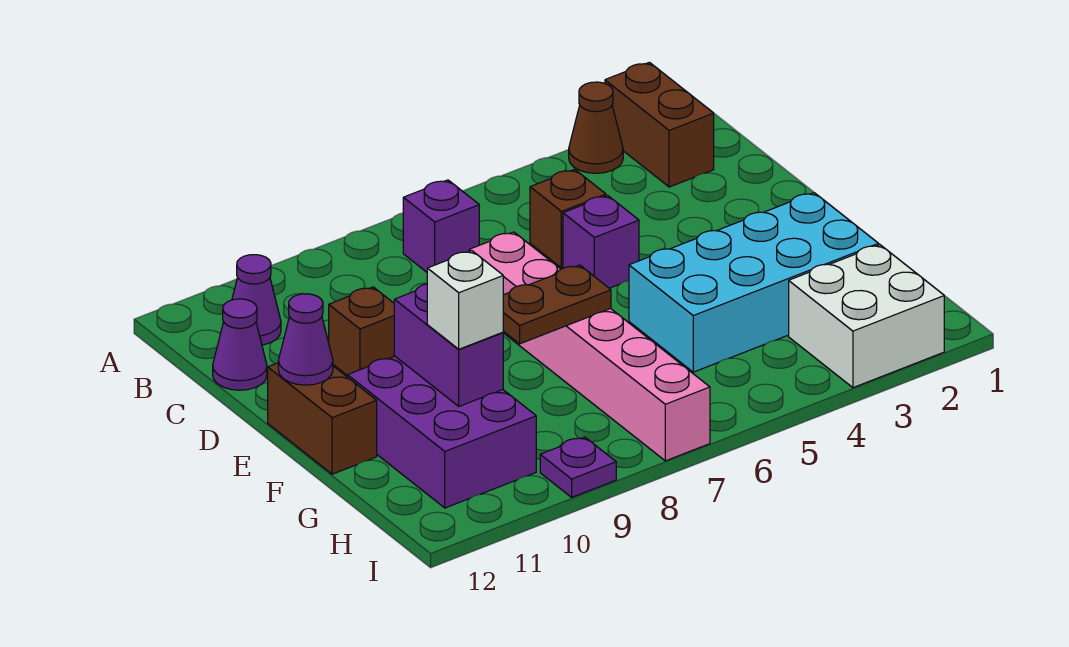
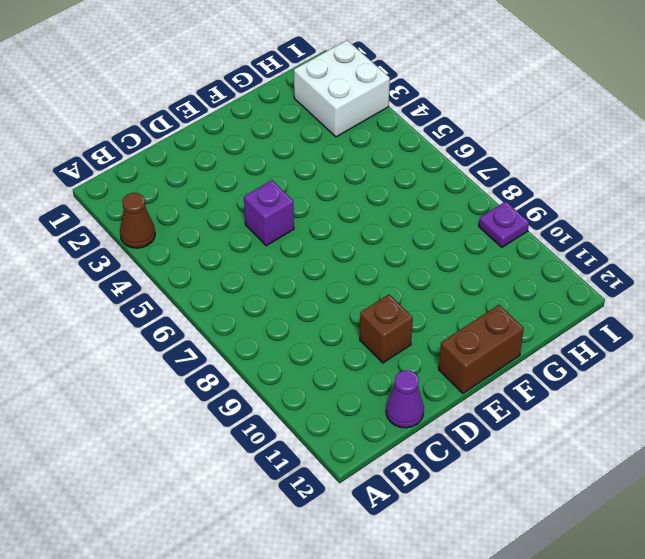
none -> brown 1x2 brick [605,62,714,187]
none -> purple 1x1 brick [403,180,479,272]
none -> purple 1x1 cone [232,255,281,345]

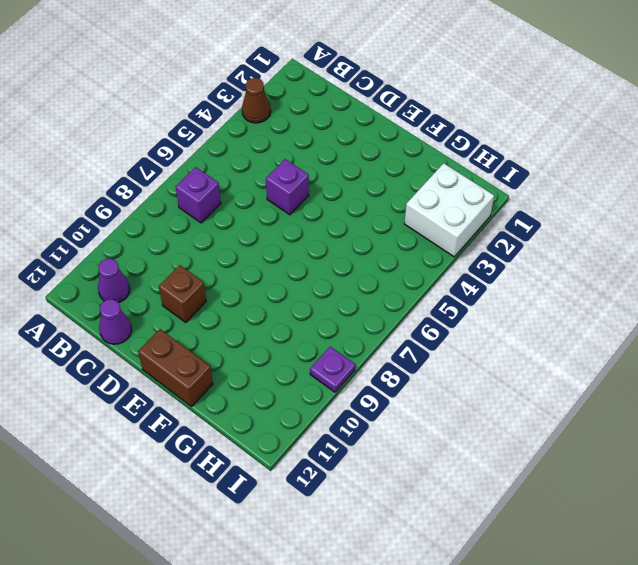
none -> brown 1x2 brick [605,62,714,187]
none -> brown 1x1 brick [530,169,606,268]
none -> pink 1x6 brick [469,232,710,461]

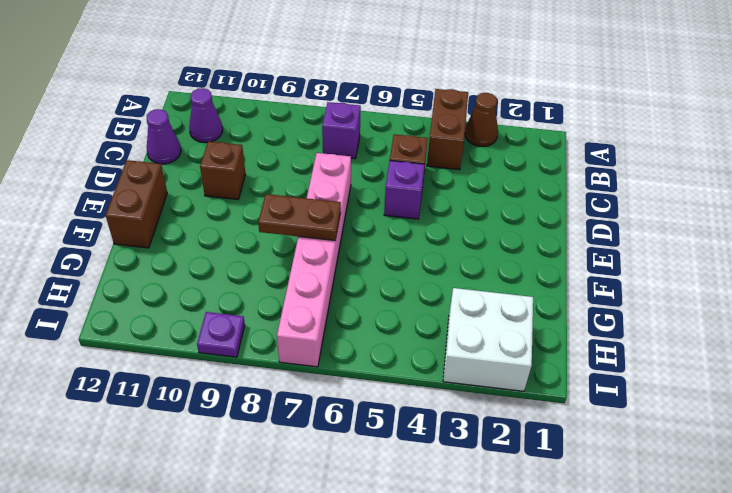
brown 1x2 brick [427,89,468,170] -> brown 1x2 brick moved to [605,62,714,187]
none -> cyan 2x4 brick [629,193,879,372]
none -> purple 2x3 brick [348,356,536,508]
none -> purple 1x1 cone [278,294,333,385]

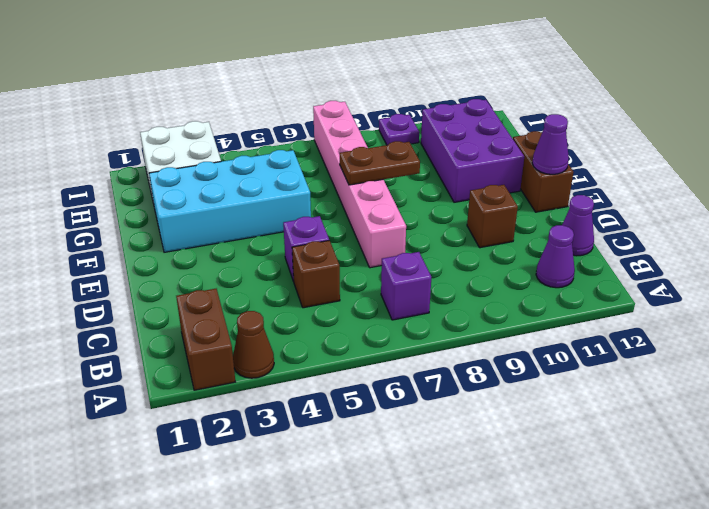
none -> purple 1x2 brick [394,284,503,406]
none -> white 1x1 brick [427,251,503,349]

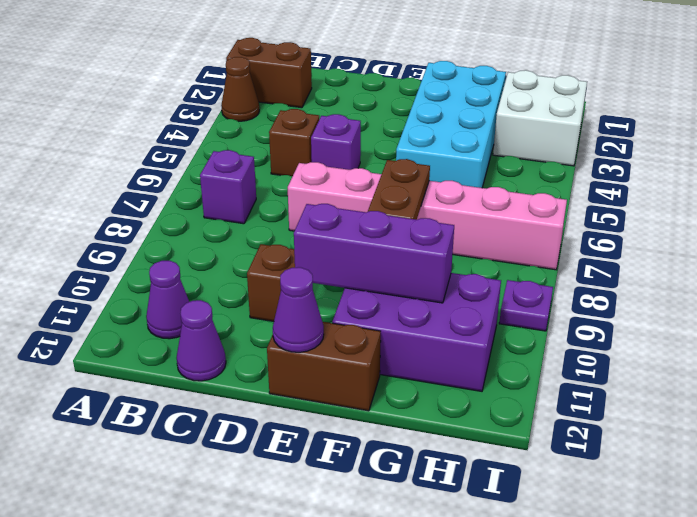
purple 1x3 brick [294,204,454,303] -> purple 1x2 brick [394,284,503,406]
none -> white 1x1 brick [427,251,503,349]

